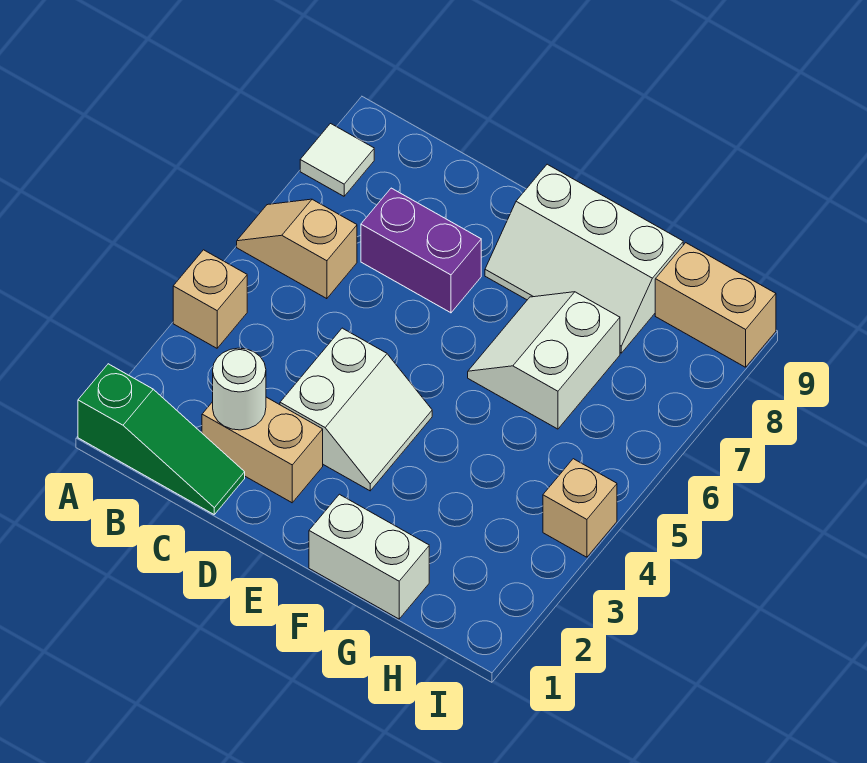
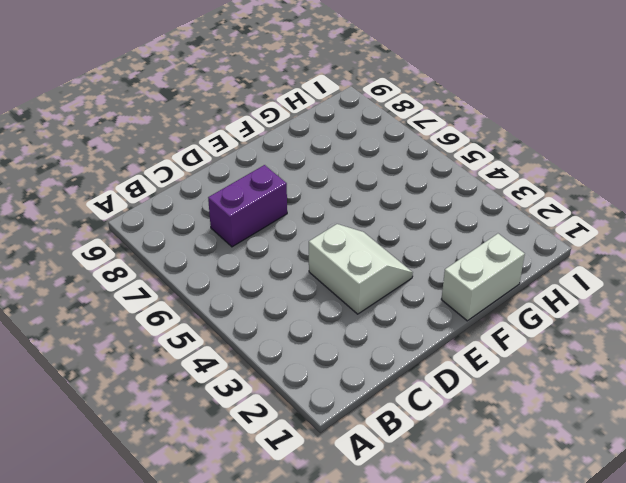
none -> green 1x3 slope [78,364,245,514]
none -> tan 1x1 brick [173,250,247,348]
none -> tan 1x2 slope [237,199,357,299]

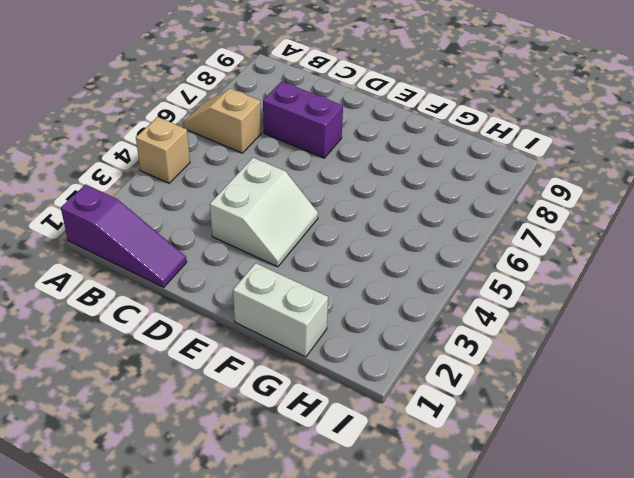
purple 1x3 slope [61,184,187,287] -> green 1x3 slope [78,364,245,514]
none -> white 1x1 tile [300,124,374,196]
none -> tan 1x2 brick [202,397,323,503]
none -> white 2x3 slope [485,164,683,353]

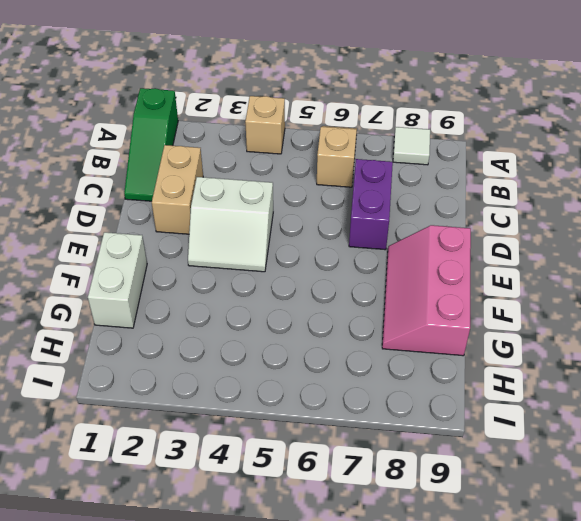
pink 2x3 slope [382,225,471,356] -> white 2x3 slope [485,164,683,353]
none -> white 2x2 slope [468,292,620,429]
none -> tan 1x2 brick [655,243,776,367]
none -> tan 1x1 brick [543,459,617,557]

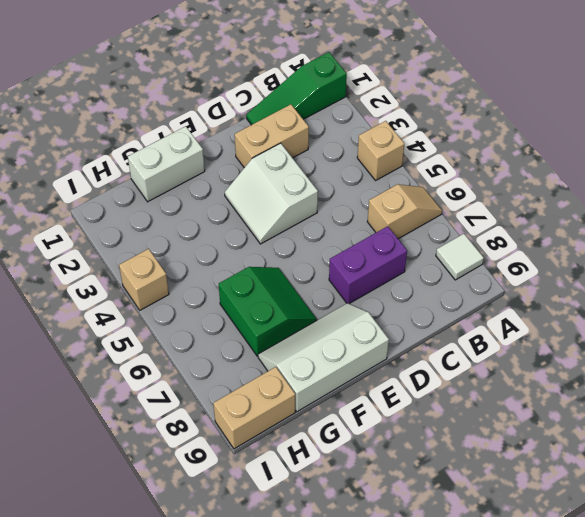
green 2x2 slope [219,267,317,356] -> white 2x2 slope [468,292,620,429]
none -> white 1x1 round brick [213,348,266,430]

